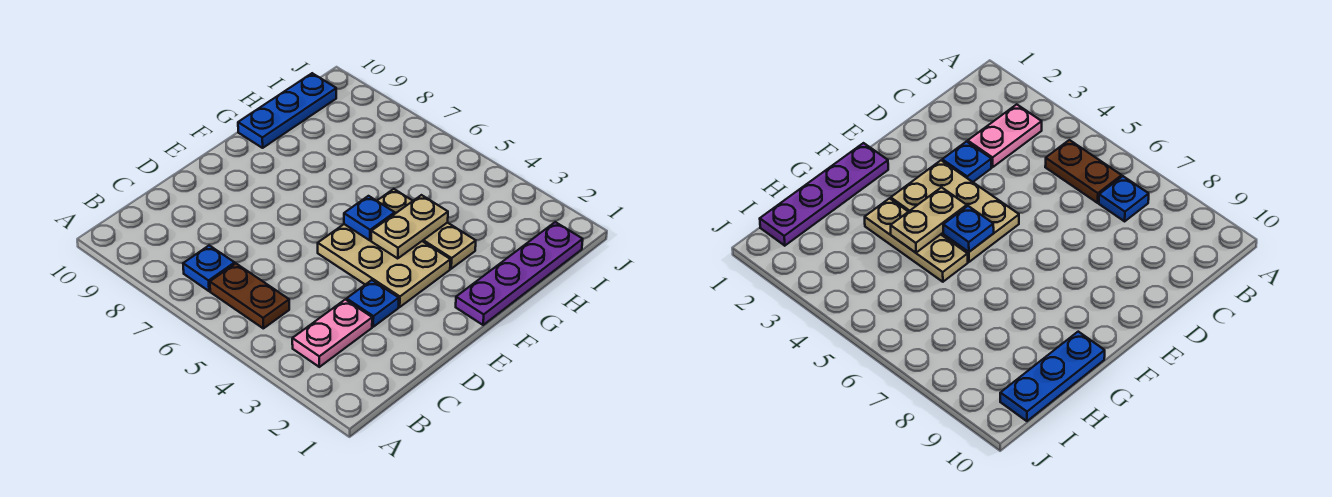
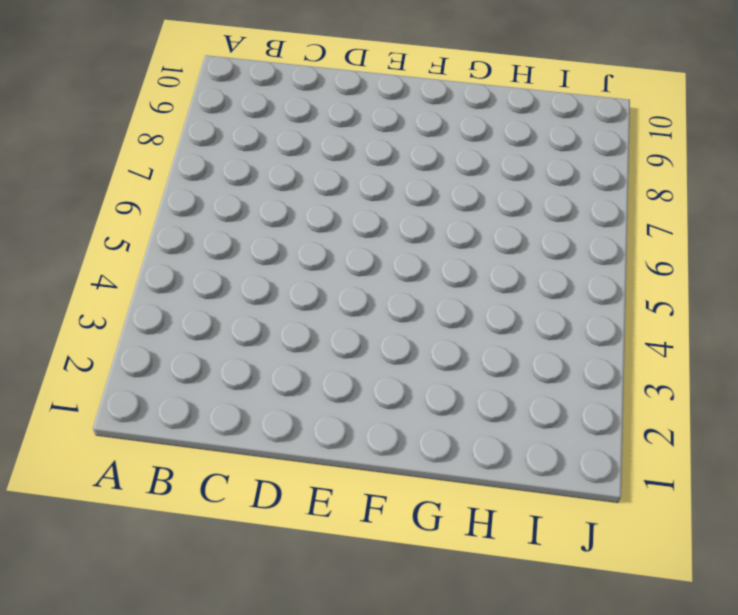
none -> pink 1x2 plate [292,299,372,367]
none -> brown 1x2 plate [210,264,289,328]

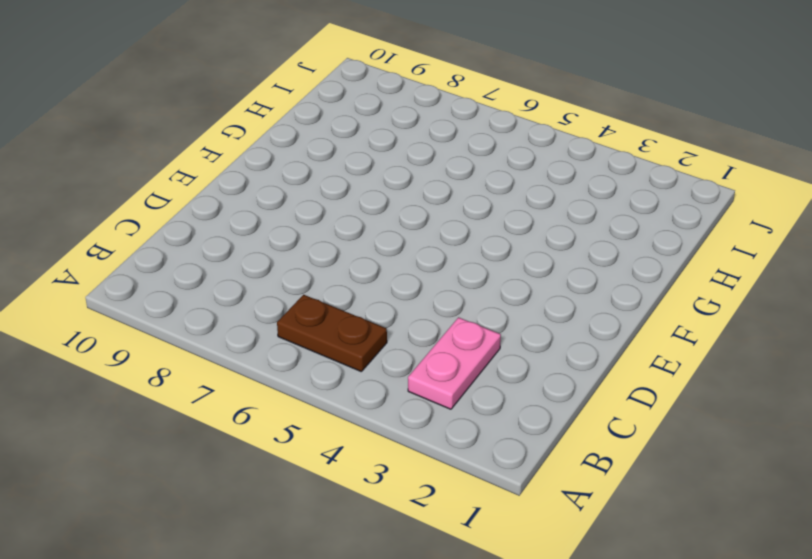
none -> blue 1x1 plate [183,245,235,291]
none -> blue 1x1 plate [347,280,399,327]

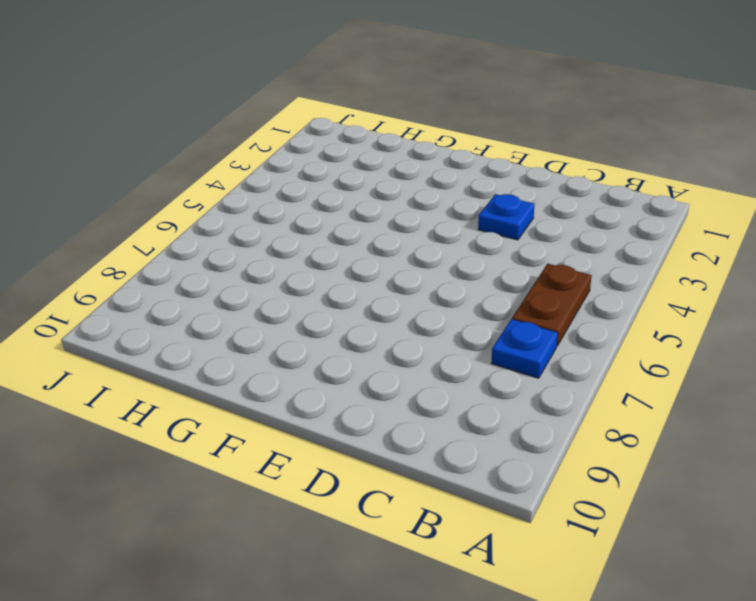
none -> pink 1x2 plate [292,299,372,367]
none -> tan 2x3 plate [318,224,450,307]

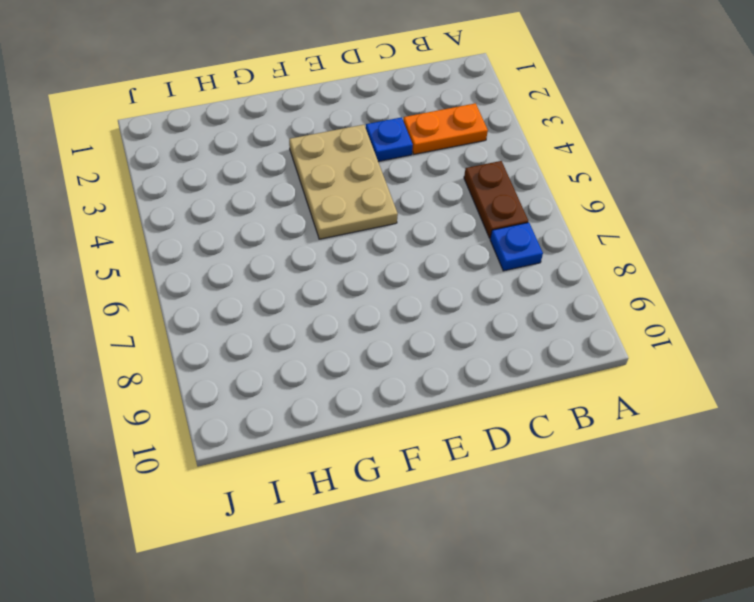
orange 1x2 plate [403,103,488,154] -> pink 1x2 plate [292,299,372,367]
none -> purple 1x4 plate [456,222,583,325]
none -> tan 1x3 plate [377,189,476,269]

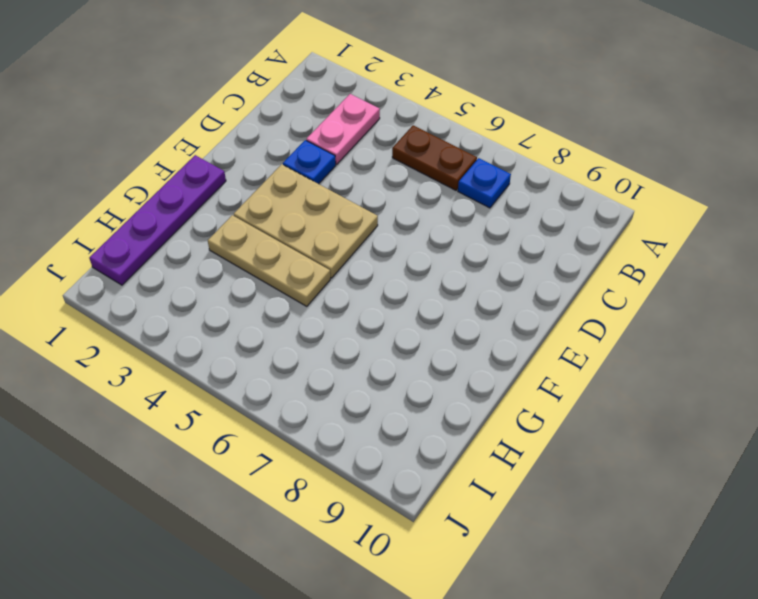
none -> blue 1x3 plate [238,73,336,148]
none -> tan 1x2 plate [371,195,448,259]

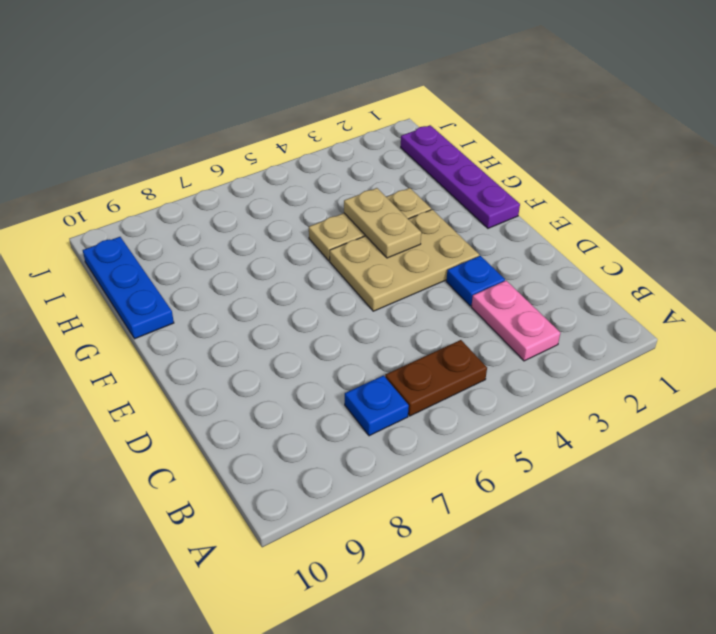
none -> blue 1x1 plate [344,196,395,240]

